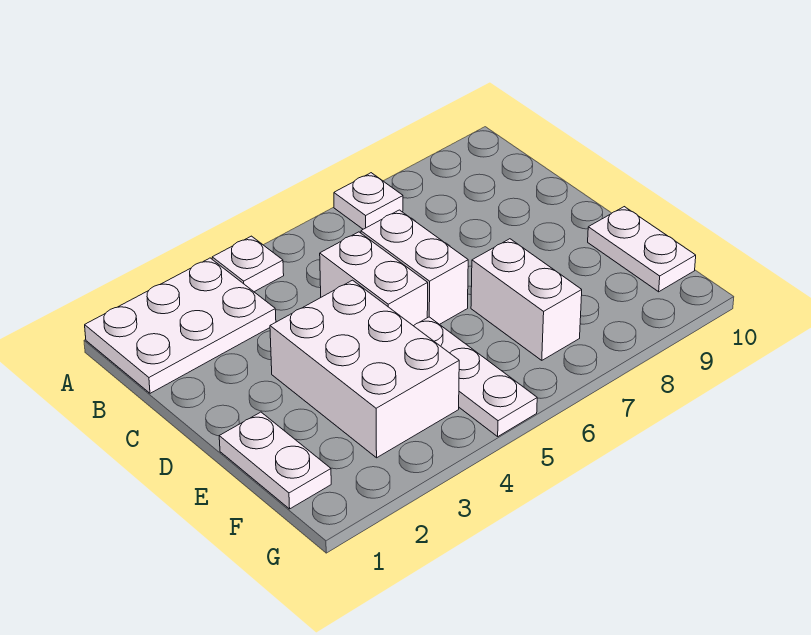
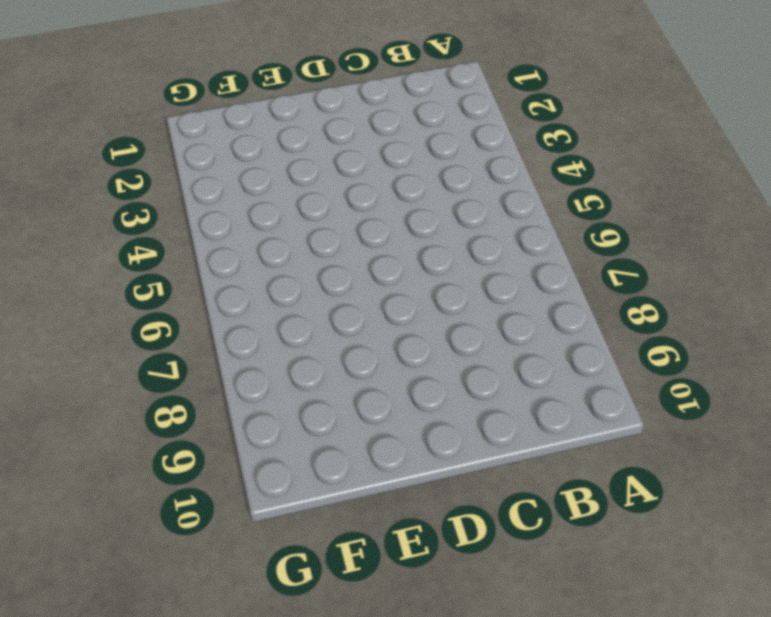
none -> white 2x3 plate [85,258,276,393]
none -> white 1x1 plate [212,236,284,292]

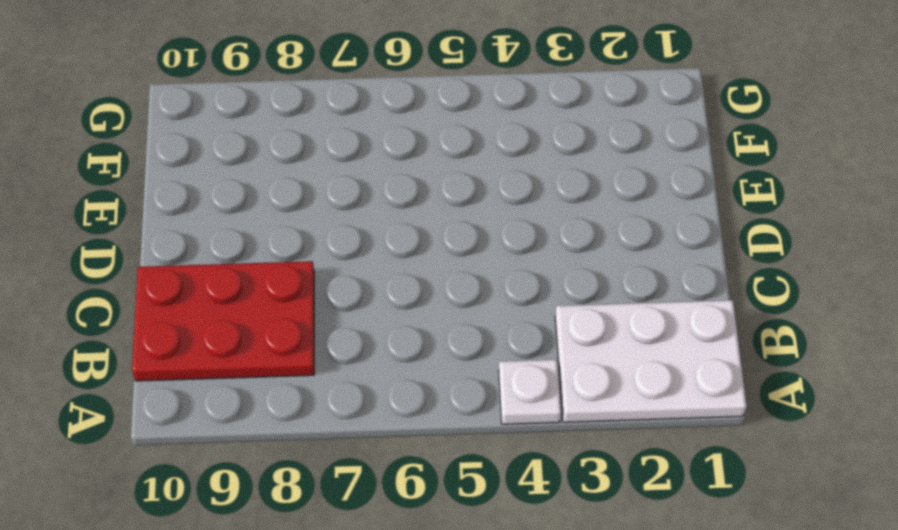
red 2x3 plate [132,261,314,381] -> none
none -> white 1x1 plate [334,173,403,229]
none -> white 1x2 brick [320,232,428,326]

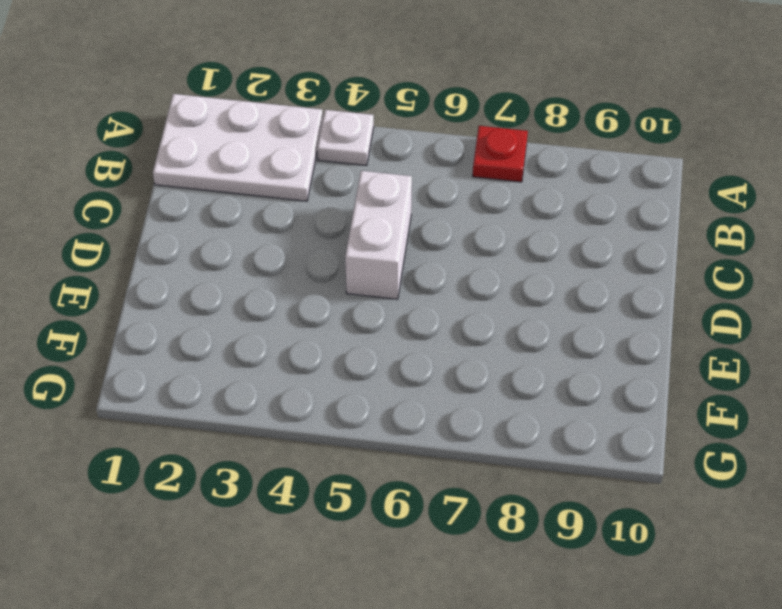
red 1x1 plate [473,126,528,182] -> white 1x1 plate [334,173,403,229]
none -> white 1x2 brick [361,210,468,325]
none -> white 2x3 brick [270,280,459,458]

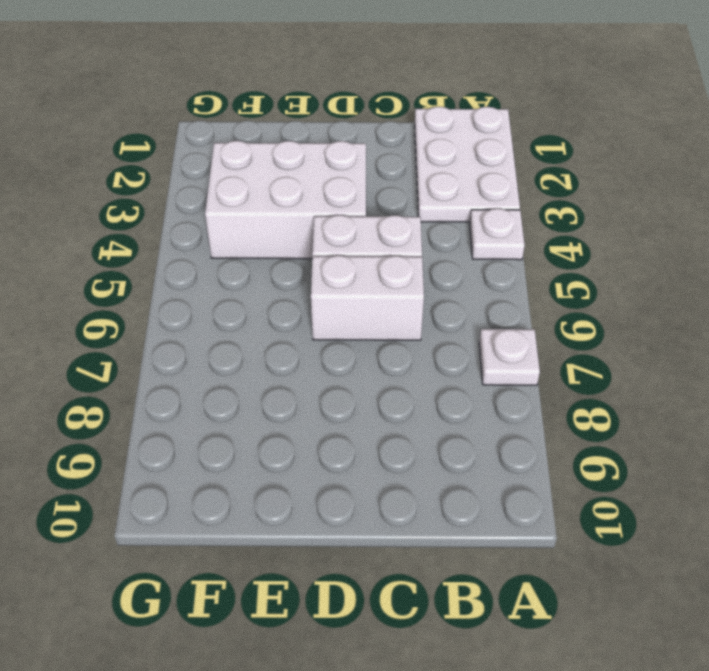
none -> white 1x2 plate [219,412,331,509]
none -> white 1x3 plate [414,317,537,436]

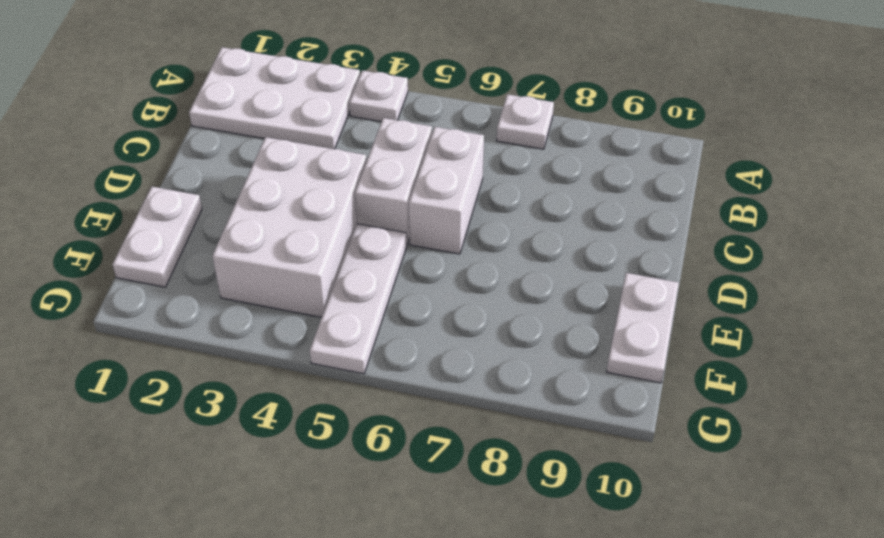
none -> white 1x2 brick [471,239,582,360]

